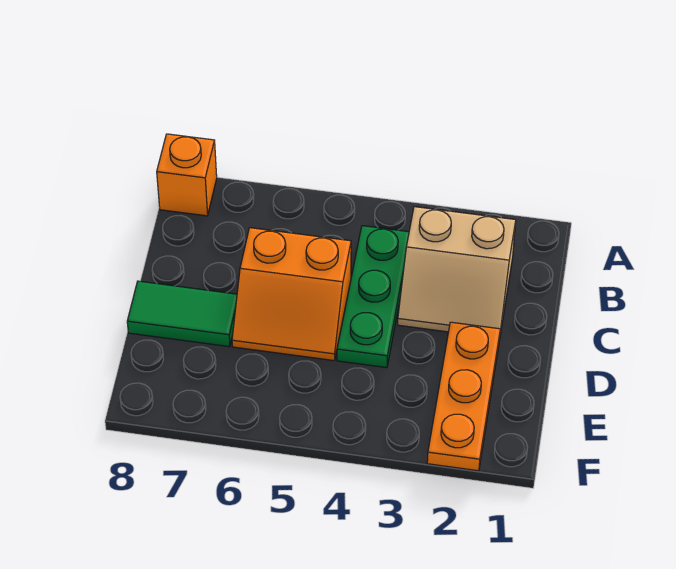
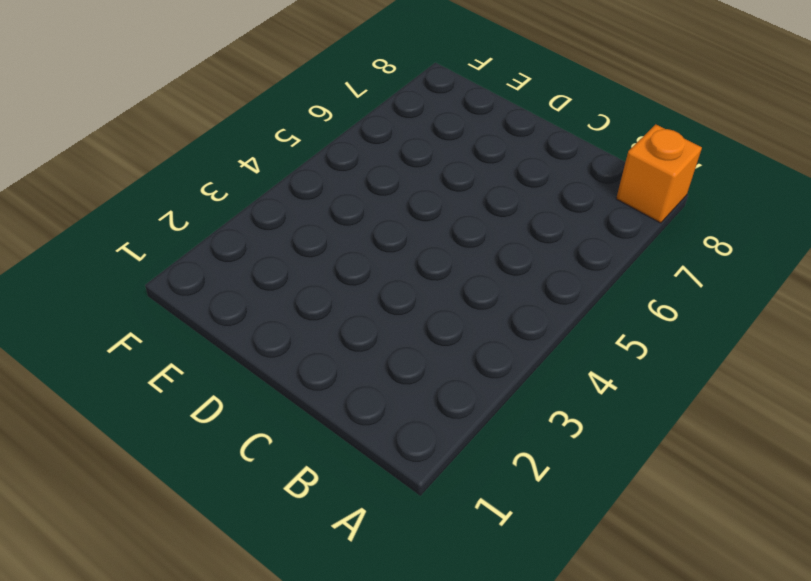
none -> tan 2x2 slope [398,207,516,334]
none -> green 1x3 plate [337,226,409,368]

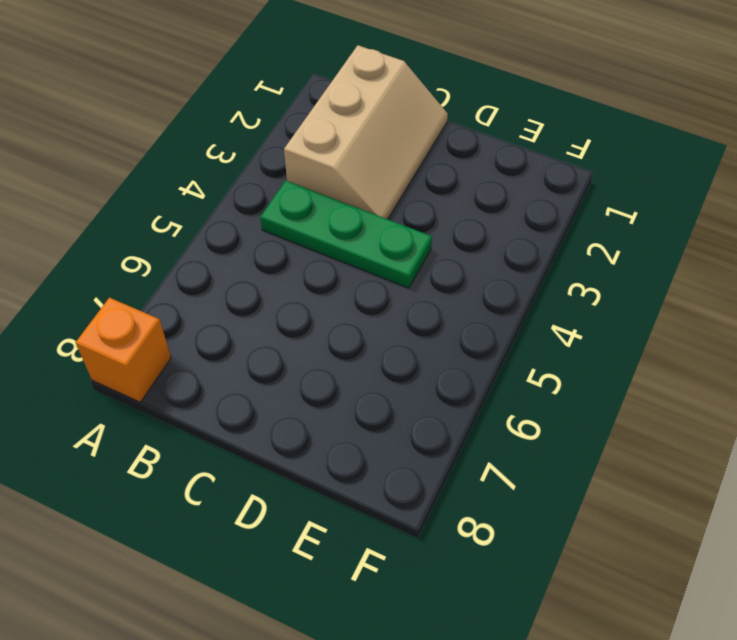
tan 2x3 slope [284,45,448,219] -> tan 2x2 slope [398,207,516,334]
none -> orange 2x2 slope [232,228,351,360]
none -> orange 1x3 plate [427,322,500,471]

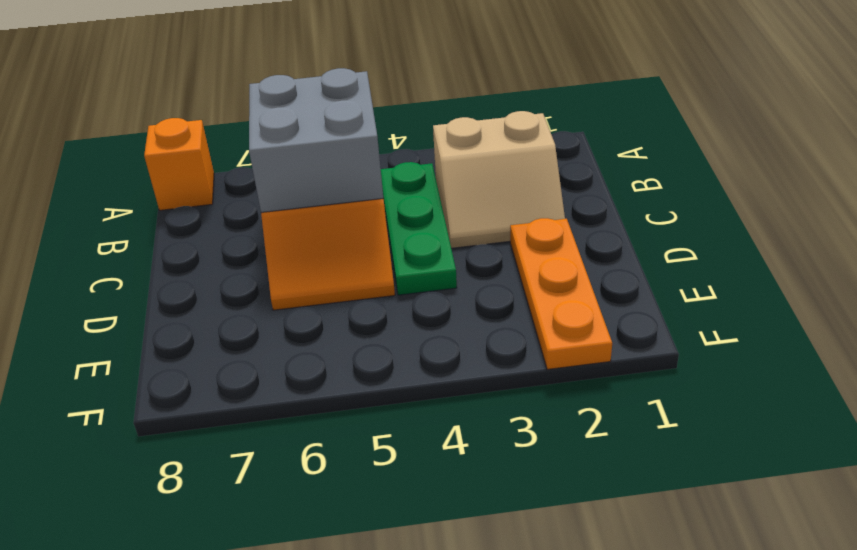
grey 2x2 brick [249,68,383,212] -> none
none -> green 1x2 tile [127,281,237,347]

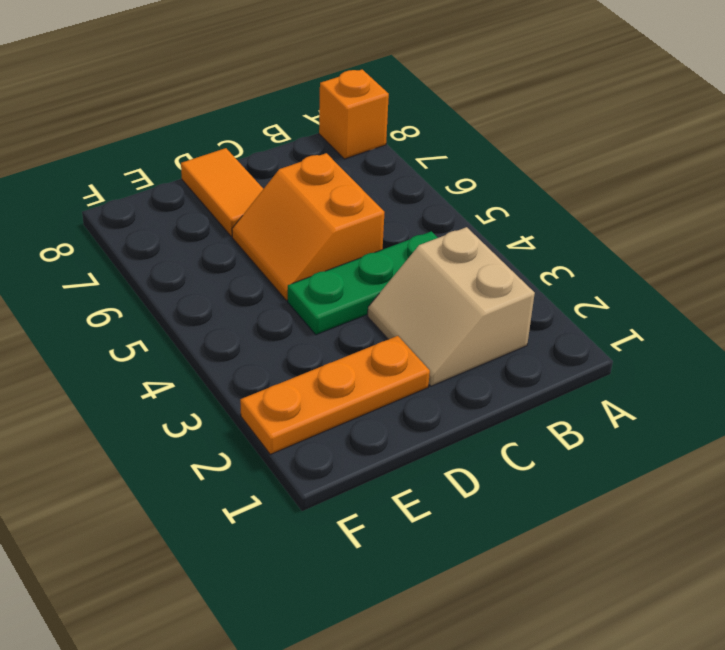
orange 1x2 tile [181,148,263,237] -> green 1x2 tile [127,281,237,347]

